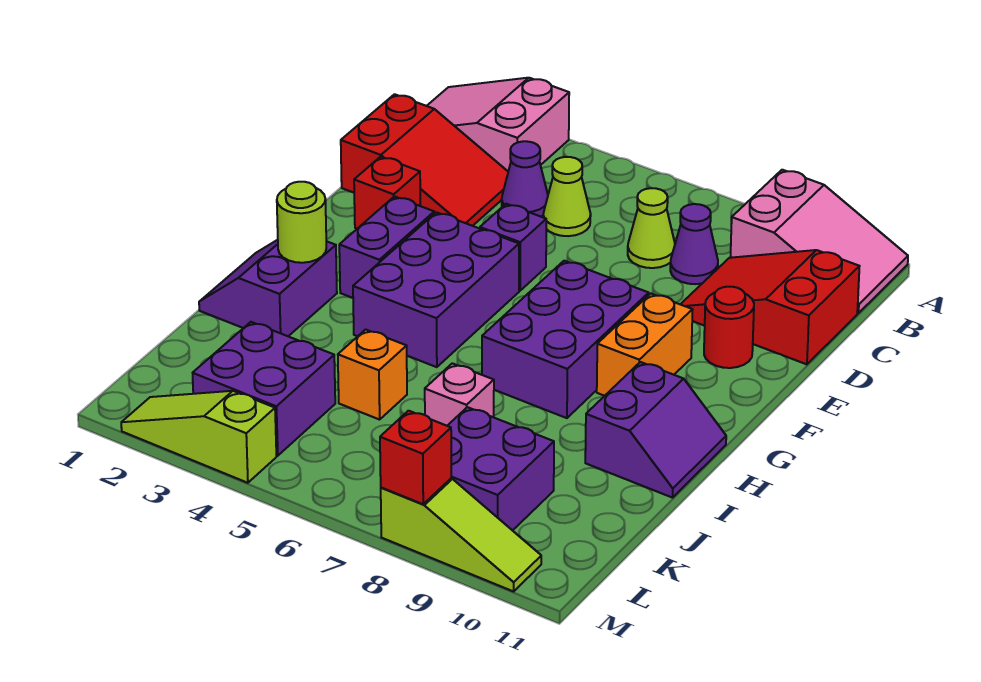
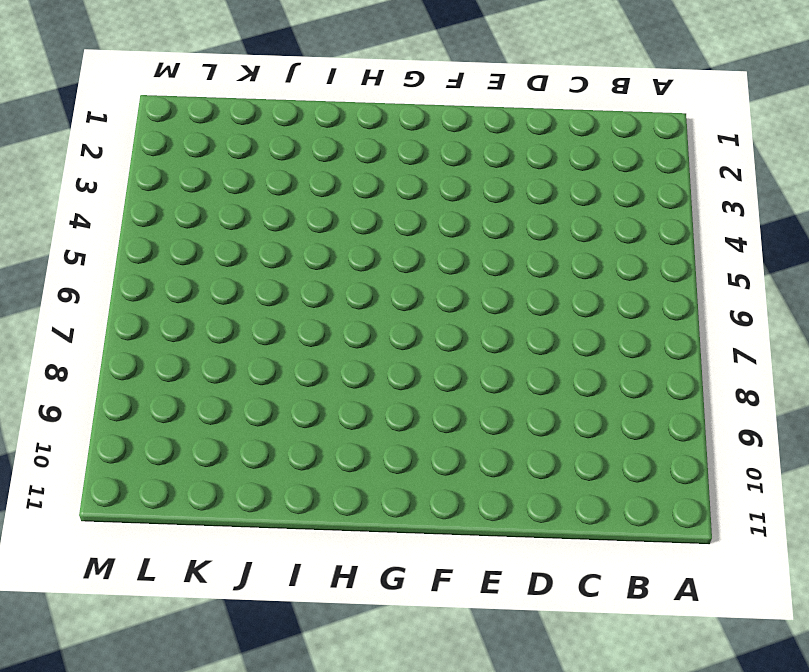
none -> pink 2x3 slope [427,78,569,171]
none -> pink 2x3 slope [730,170,908,313]
none -> red 2x3 slope [341,94,508,226]

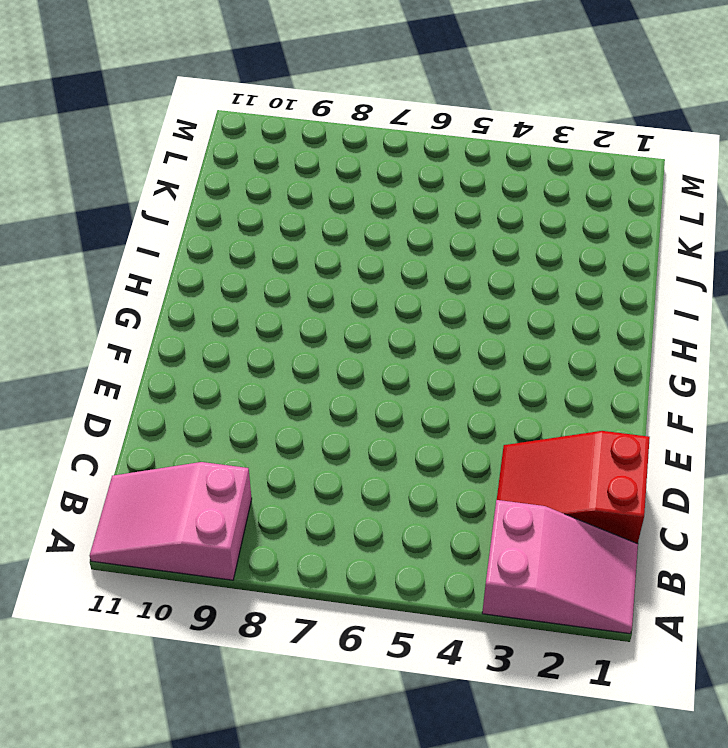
none -> purple 1x1 cone [502,141,548,217]
none -> lime 1x1 cone [543,157,591,236]
none -> lime 1x1 cone [628,188,675,268]

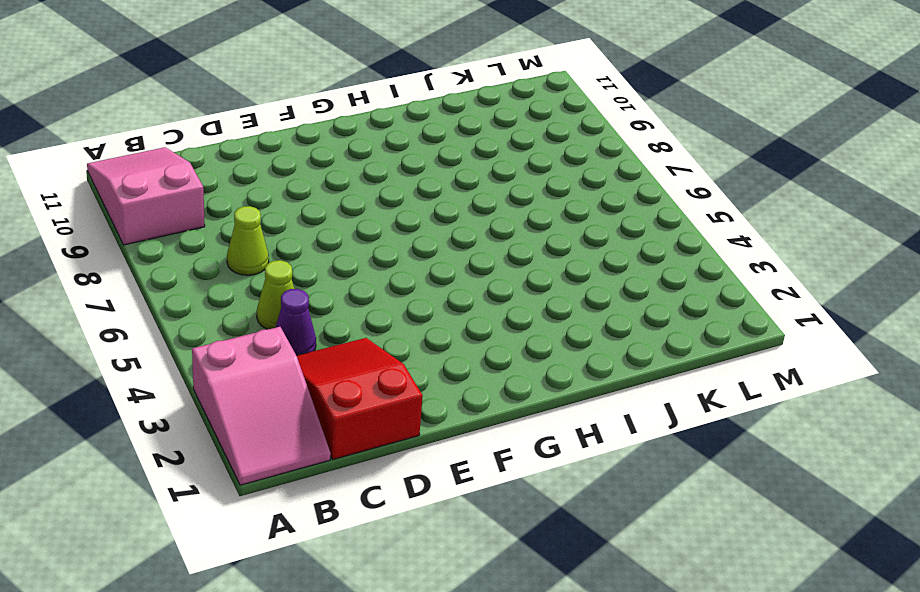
none -> purple 1x1 cone [670,204,718,284]
none -> red 2x3 slope [681,250,860,364]
none -> red 1x1 brick [354,157,420,229]

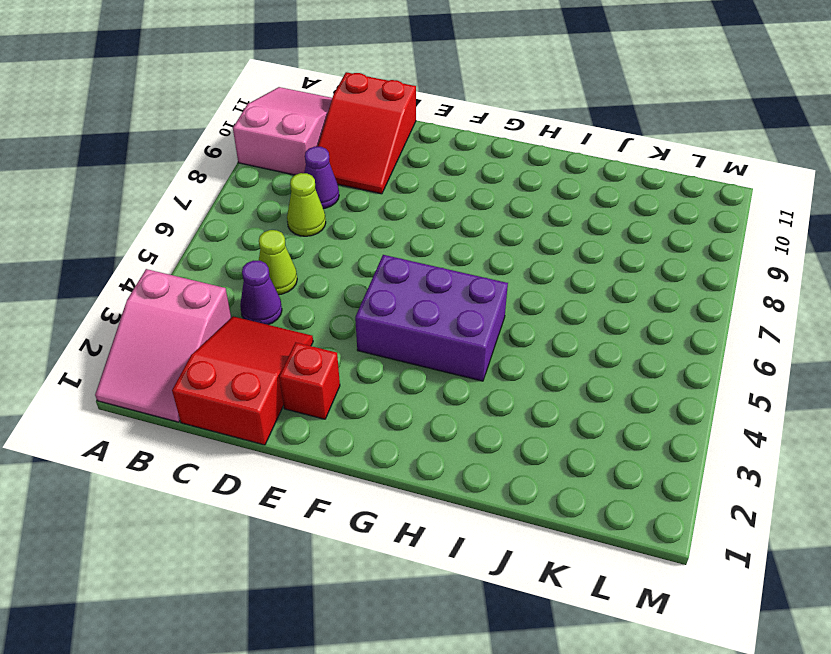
none -> purple 1x1 brick [480,204,546,291]
none -> red 1x1 round brick [704,287,754,368]
none -> purple 1x2 brick [339,197,434,298]

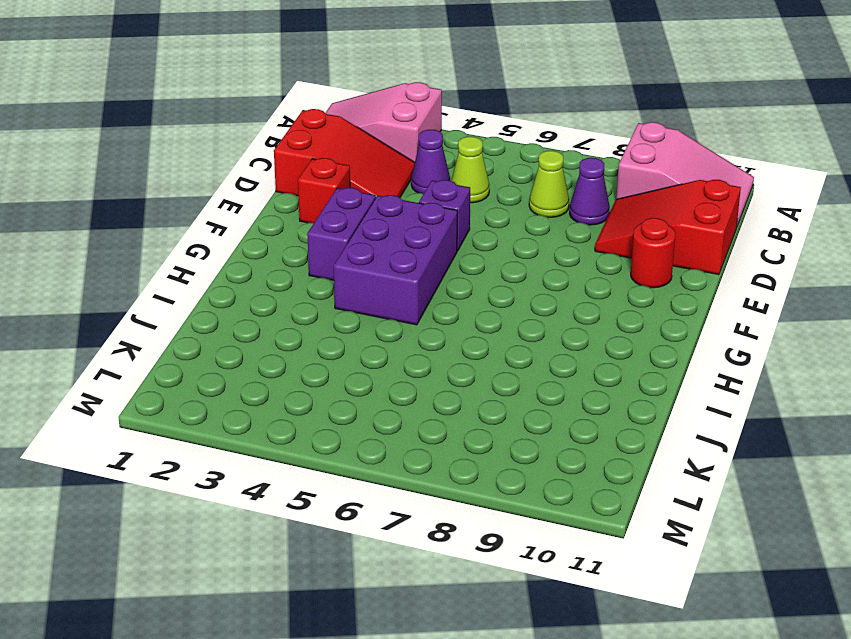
none -> purple 2x3 brick [482,261,649,418]
none -> orange 1x2 brick [597,294,693,396]
none -> purple 2x2 slope [199,240,337,336]

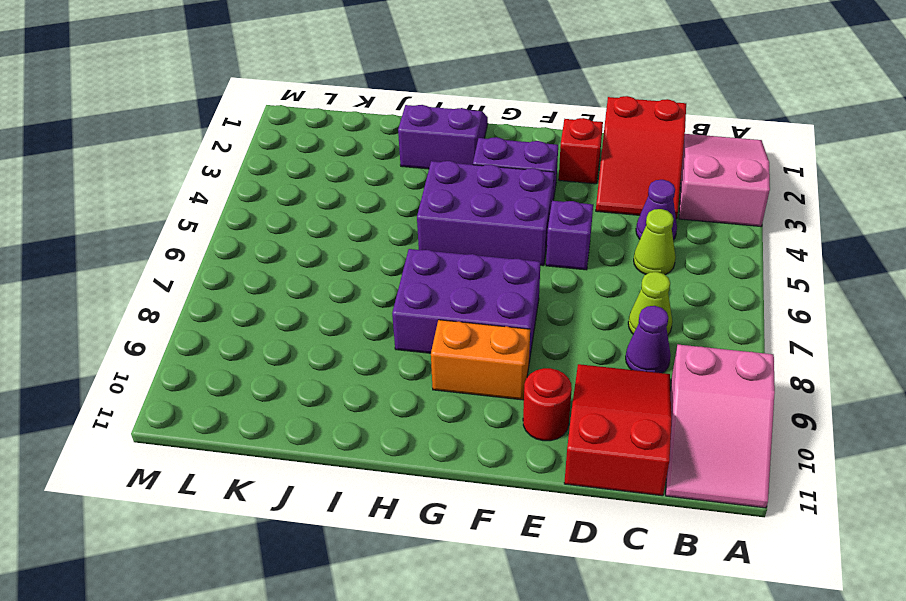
none -> purple 2x2 slope [585,362,726,498]
none -> orange 1x1 brick [338,330,407,420]
none -> pink 1x1 brick [425,363,494,426]

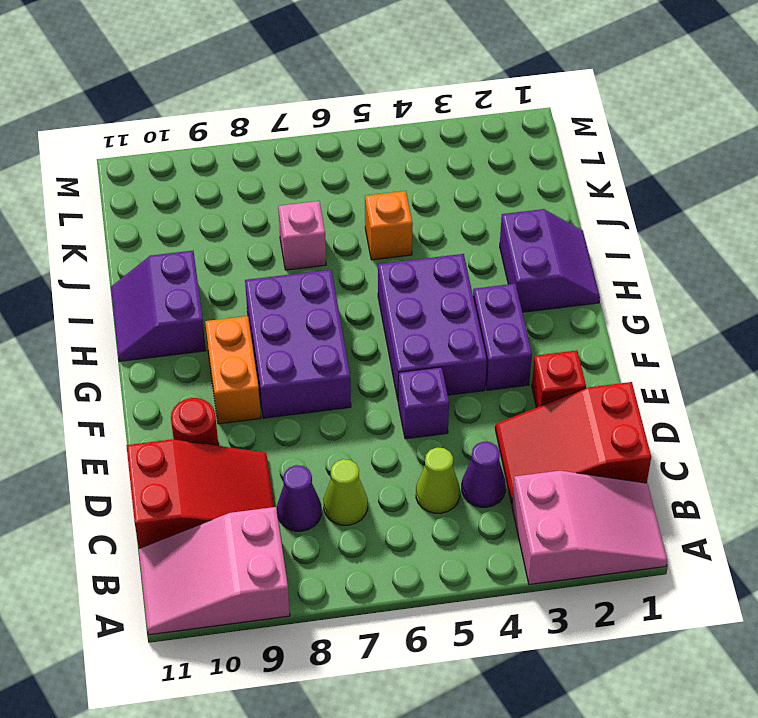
none -> purple 2x2 brick [193,322,335,456]
none -> purple 2x2 brick [448,407,554,531]
none -> lime 1x3 slope [121,391,276,483]

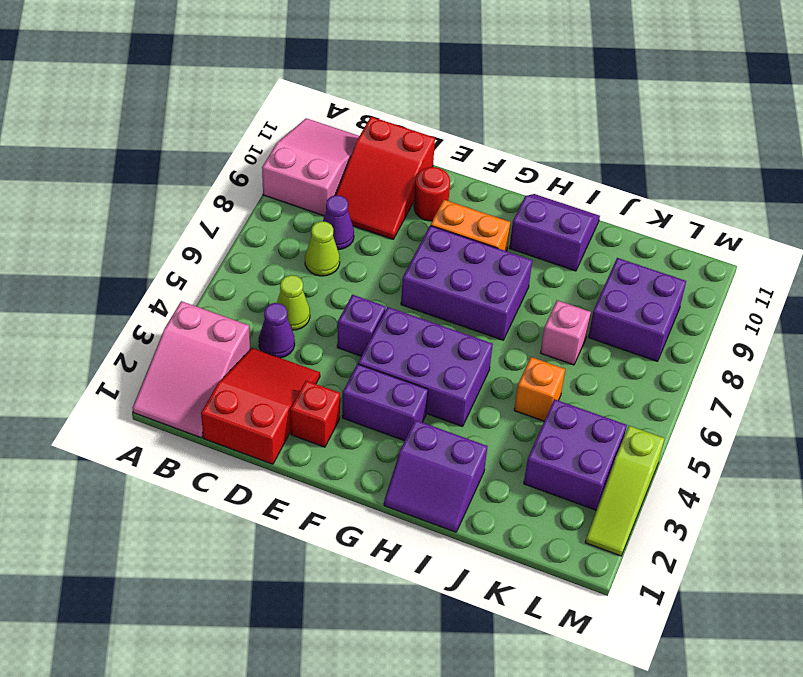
none -> lime 1x3 slope [381,478,541,591]
none -> lime 1x1 round brick [277,182,326,263]
none -> red 1x1 brick [380,411,451,504]

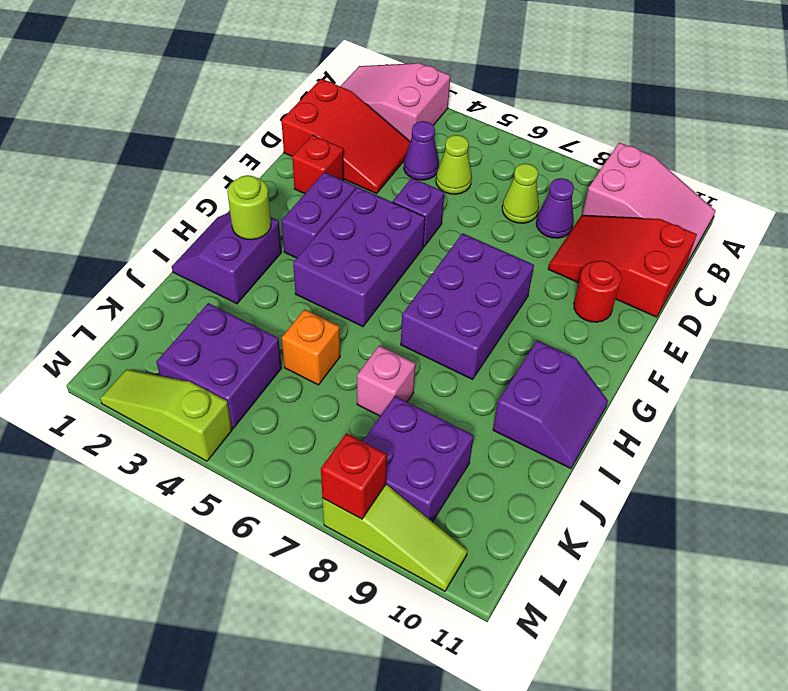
none -> orange 1x2 brick [597,294,693,396]

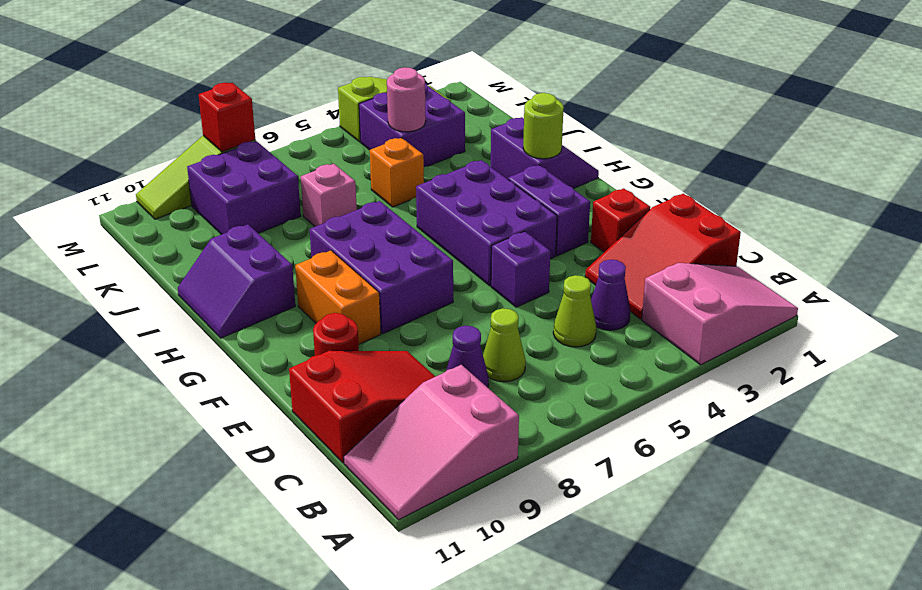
pink 1x1 round brick [387,67,426,132] -> none

